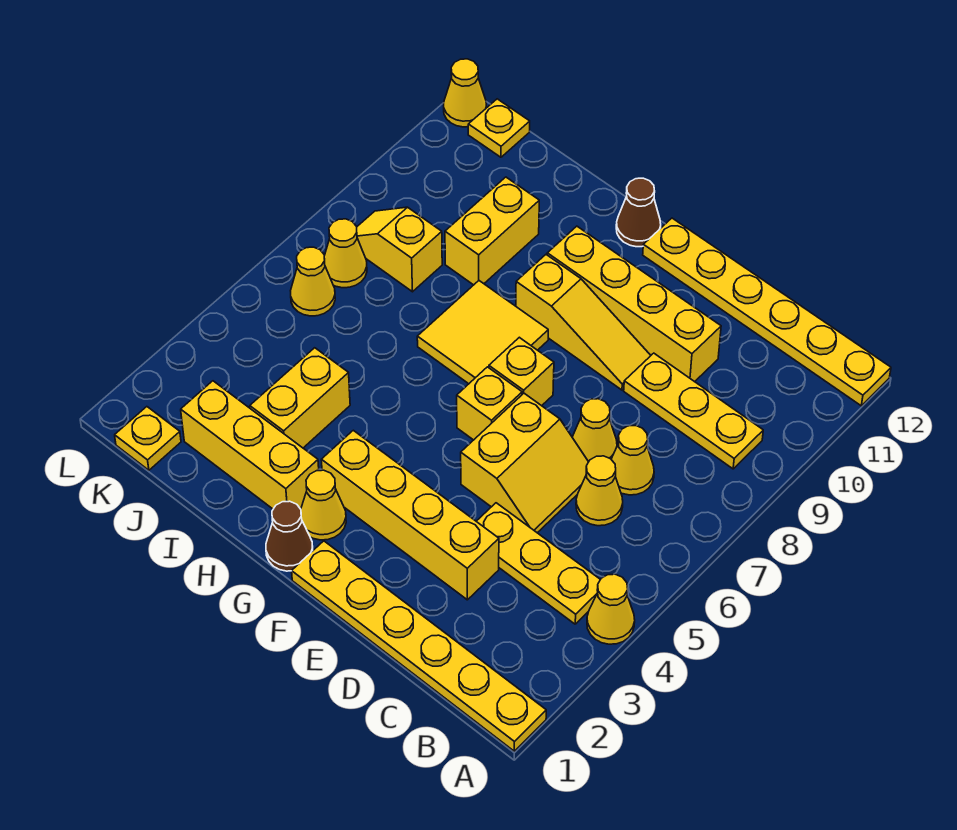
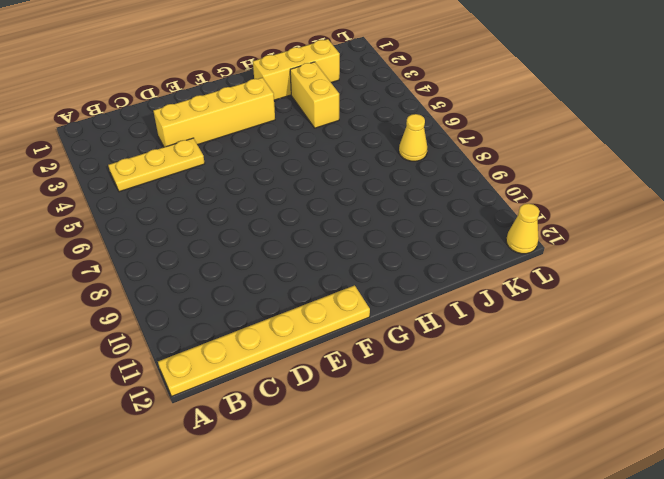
none -> yellow 1x6 plate [292,541,546,751]
none -> yellow 1x1 cone [587,574,635,644]
none -> yellow 1x3 plate [624,353,763,469]

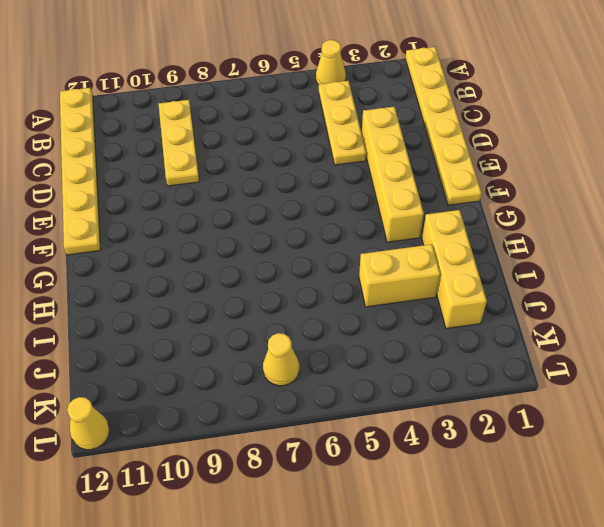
none -> yellow 1x1 cone [576,456,623,526]
none -> yellow 1x1 cone [611,426,654,495]
none -> yellow 2x2 slope [461,393,588,533]

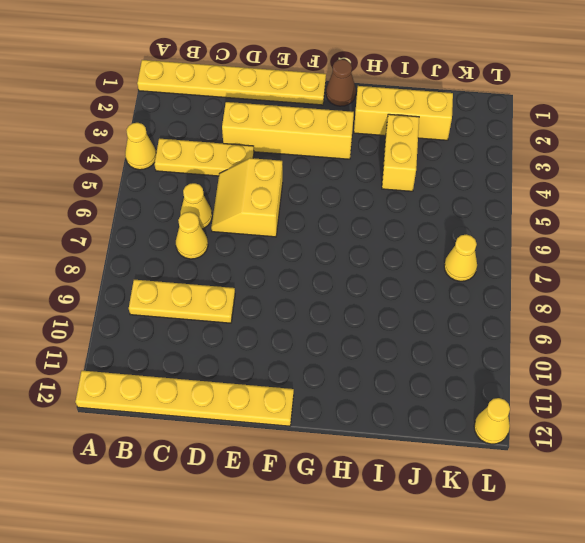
none -> yellow 1x1 cone [572,399,617,462]
none -> yellow 1x4 brick [547,226,721,382]
none -> yellow 1x3 slope [516,255,651,390]

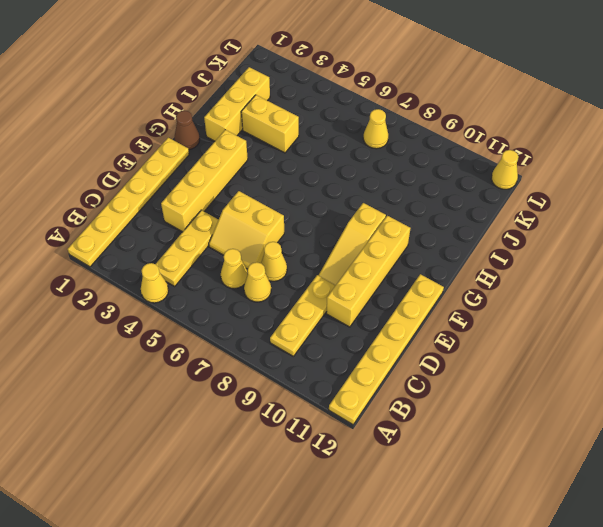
none -> yellow 1x1 brick [457,367,522,440]
none -> yellow 1x1 brick [489,337,554,406]
none -> yellow 1x1 cone [301,470,346,540]

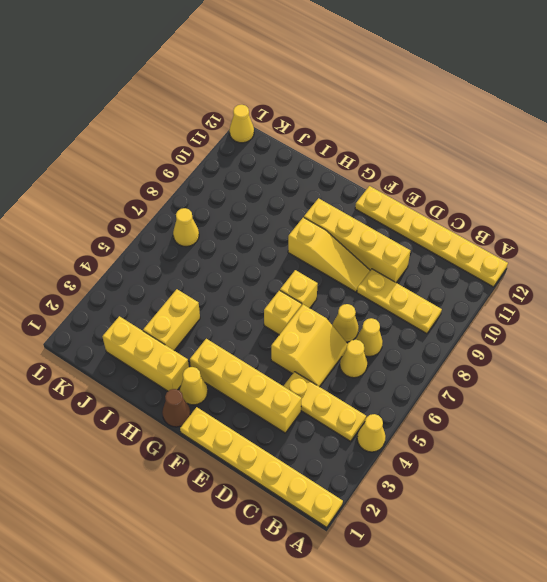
none -> yellow 2x2 tile [417,281,548,384]
none -> brown 1x1 cone [616,178,661,247]
none -> yellow 1x2 brick [445,177,539,285]

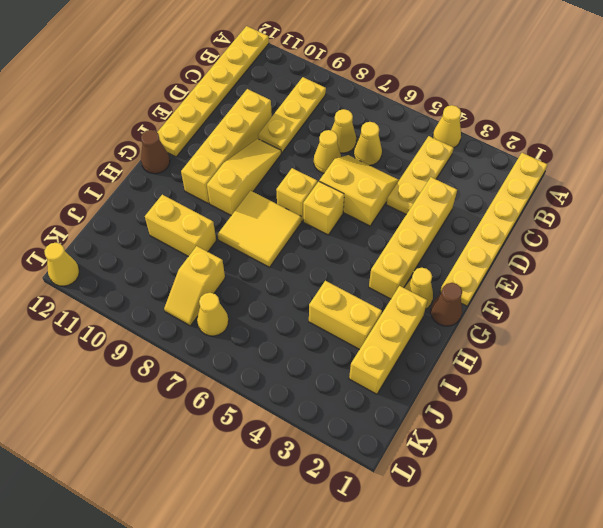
none -> yellow 1x1 plate [115,407,181,470]
none -> yellow 1x1 cone [291,247,335,316]
none -> yellow 1x1 plate [468,99,530,157]

